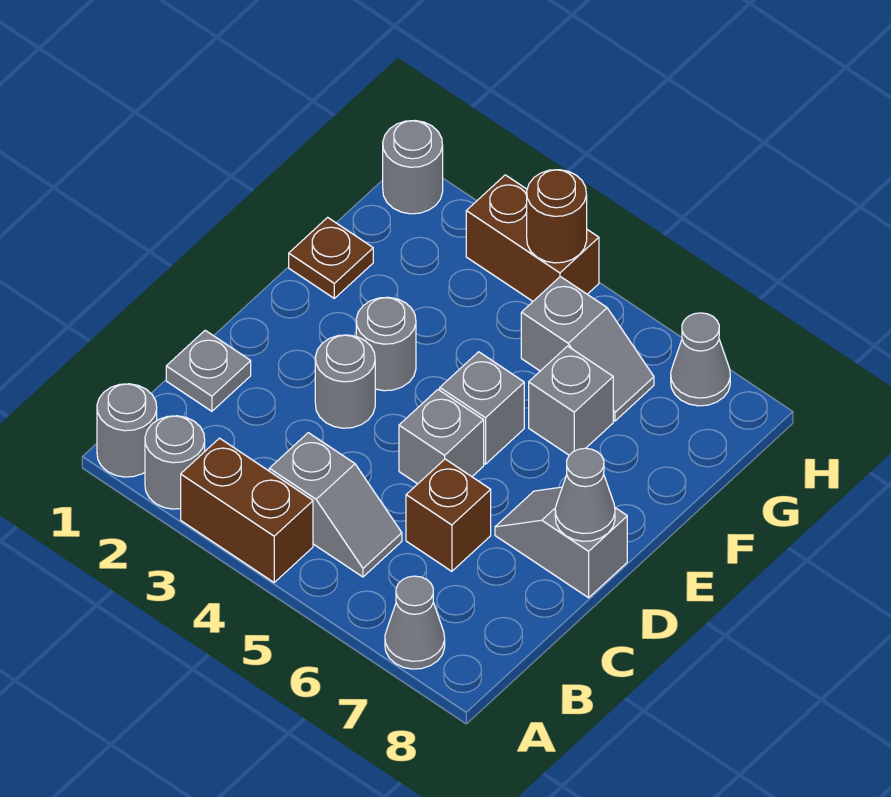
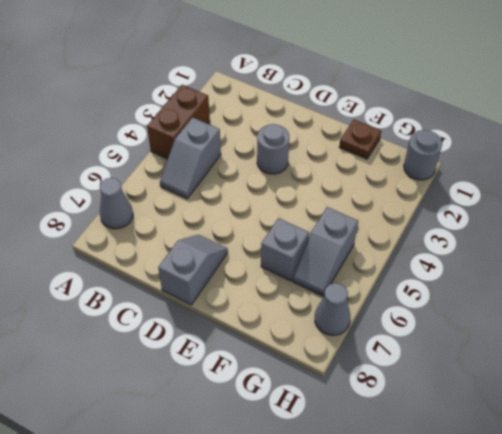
none -> grey 1x1 round brick [97,384,157,477]
none -> grey 1x1 round brick [145,416,205,509]
none -> grey 1x1 plate [166,330,251,411]

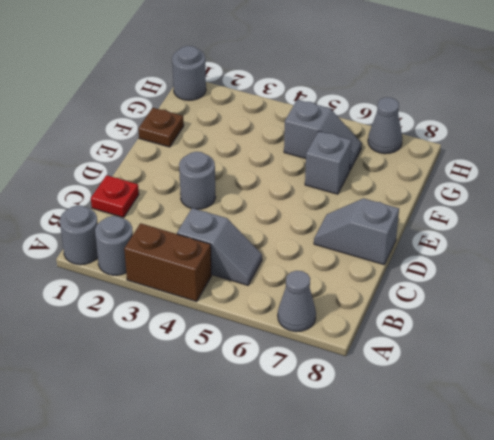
red 1x1 plate [91,175,139,218] -> grey 1x1 plate [166,330,251,411]
none -> brown 1x1 brick [406,459,491,571]
none -> grey 1x1 brick [399,390,484,484]
none -> grey 1x1 round brick [356,297,416,391]

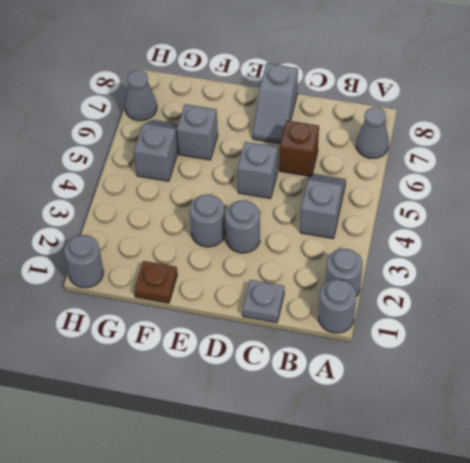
none -> brown 1x2 brick [181,438,313,582]
none -> grey 1x1 brick [440,352,524,464]
none -> brown 1x2 brick [466,175,599,301]

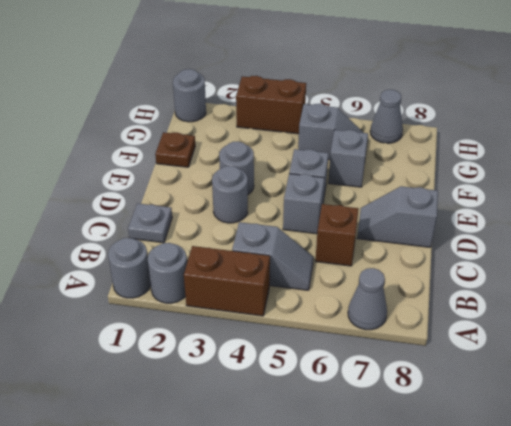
none -> grey 1x1 cone [555,448,615,541]
none -> brown 1x1 round brick [527,170,587,263]

